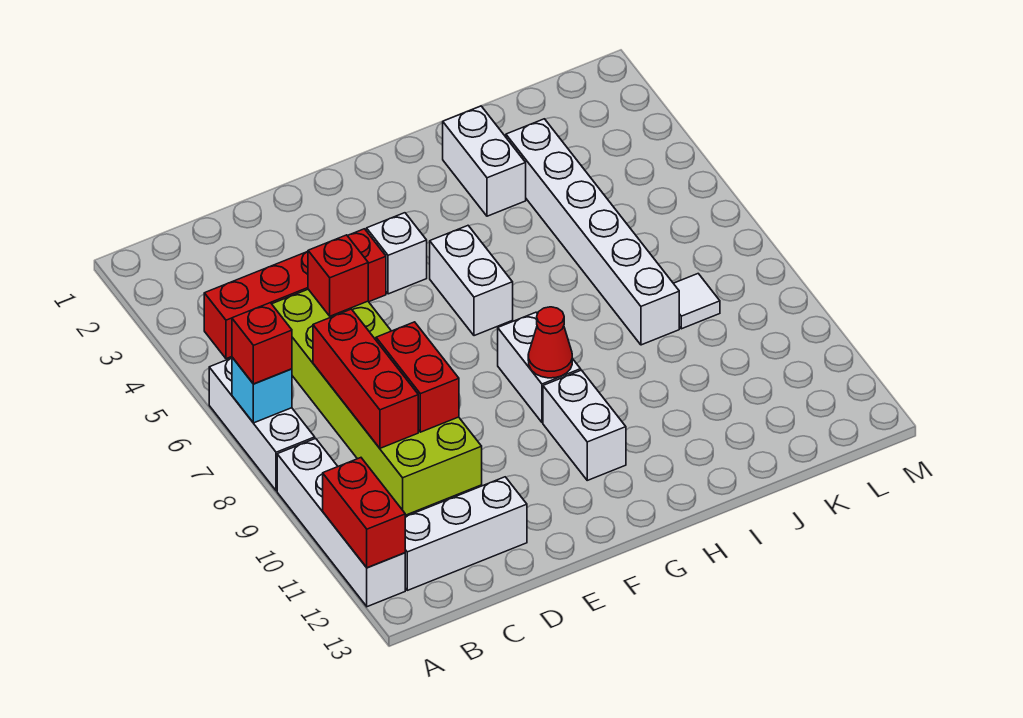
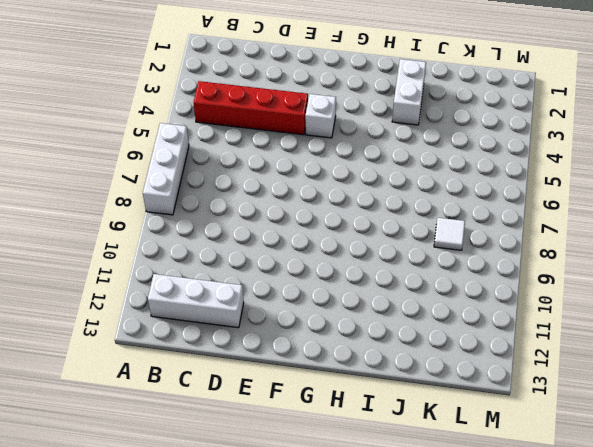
none -> white 1x4 brick [277,438,405,607]
none -> lime 2x6 brick [272,289,482,515]
none -> white 1x2 brick [430,226,513,336]

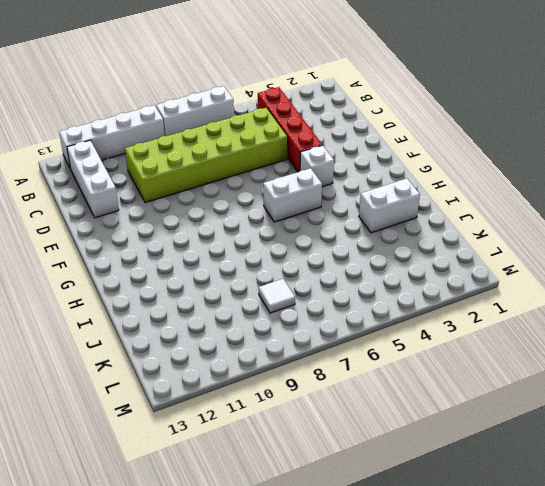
none -> white 1x2 brick [498,312,581,422]
none -> white 1x2 brick [543,370,626,480]
none -> white 1x6 brick [506,119,679,345]

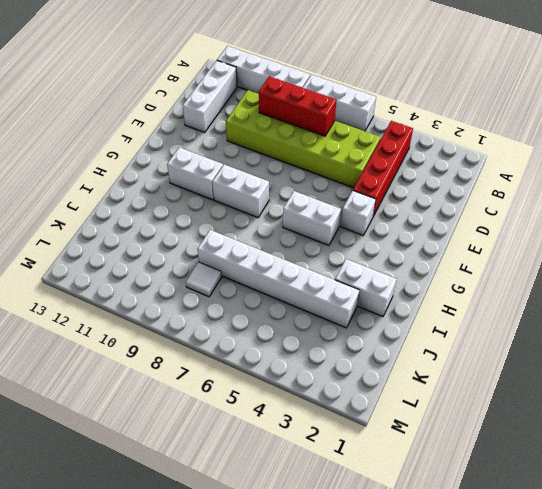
none -> cyan 1x1 brick [232,357,292,423]
none -> red 1x2 brick [323,458,405,568]
none -> red 1x1 brick [308,235,368,316]

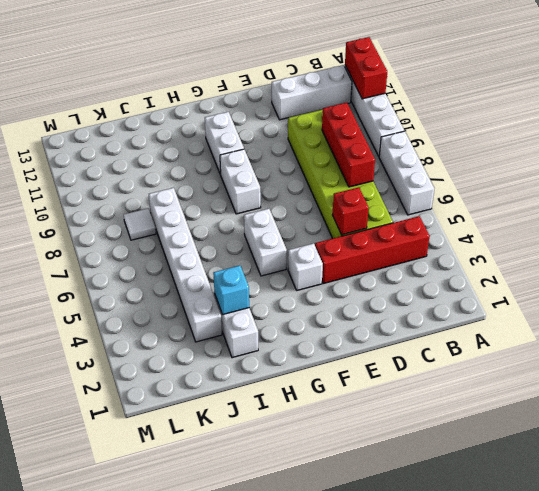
cyan 1x1 brick [213,266,249,315] -> cyan 1x1 brick moved to [232,357,292,423]
none -> red 1x2 brick [376,322,459,432]
none -> red 1x1 cone [528,307,572,378]
none -> red 1x1 brick [232,303,292,384]

